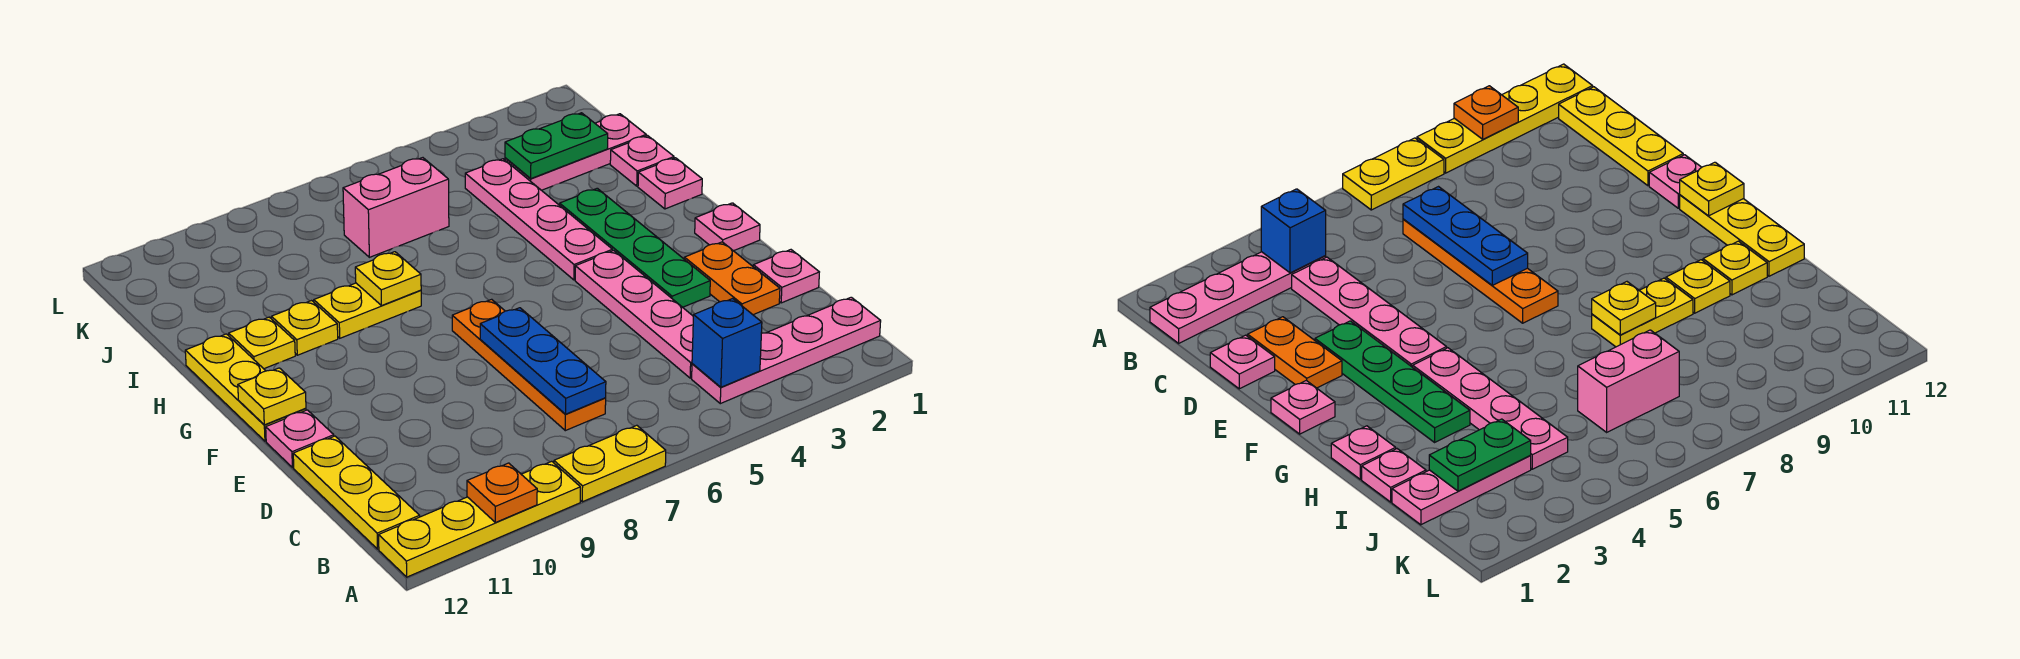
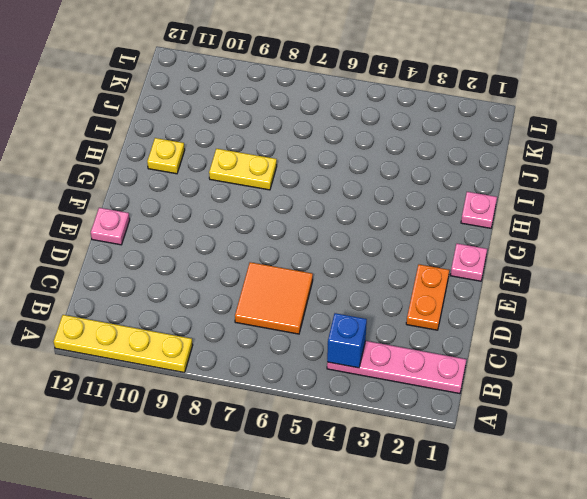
orange 2x2 tile [235,262,313,334] -> orange 1x4 plate [452,299,606,431]
none -> yellow 1x2 plate [554,425,666,502]
none -> yellow 1x3 plate [293,436,420,549]
none -> pink 1x4 plate [575,251,693,378]

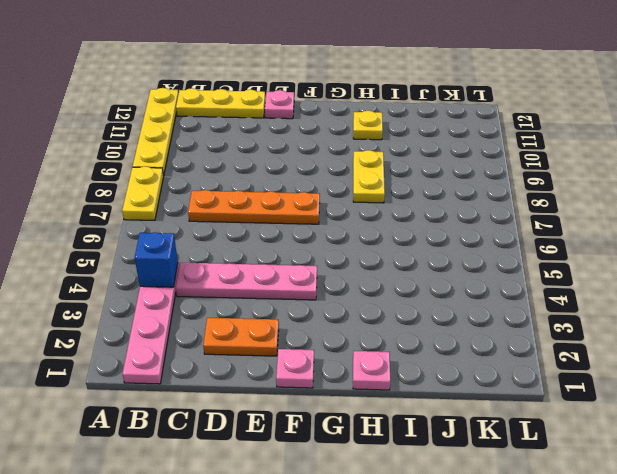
none -> pink 1x1 plate [753,250,819,303]
none -> green 1x4 plate [560,188,710,307]
none -> yellow 1x3 plate [185,334,306,441]

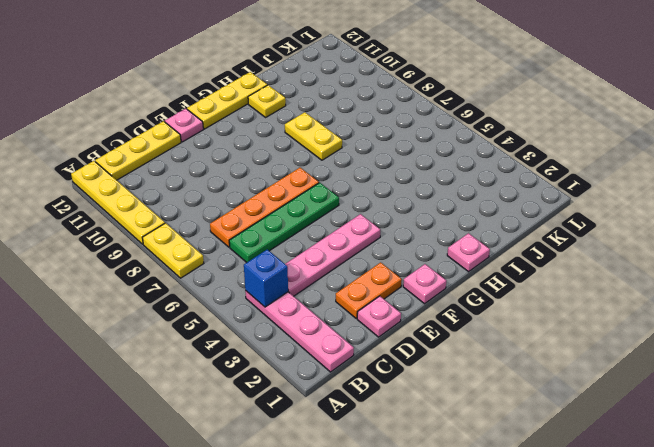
green 1x4 plate [229,183,339,262] -> green 1x4 plate moved to [560,188,710,307]
none -> pink 1x4 plate [465,159,612,280]
none -> yellow 1x1 plate [271,301,338,355]
none -> pink 1x1 plate [610,136,674,186]

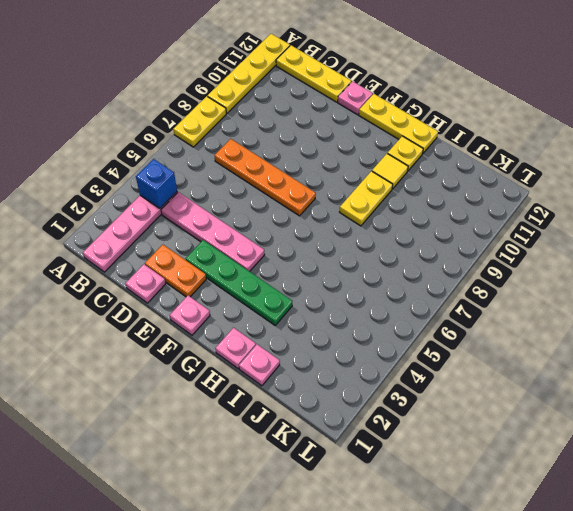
yellow 1x1 tile [372,154,408,189] -> yellow 1x1 plate [271,301,338,355]
none -> pink 1x4 plate [465,159,612,280]
none -> pink 1x3 plate [505,114,646,190]
none -> pink 1x2 brick [343,158,449,257]

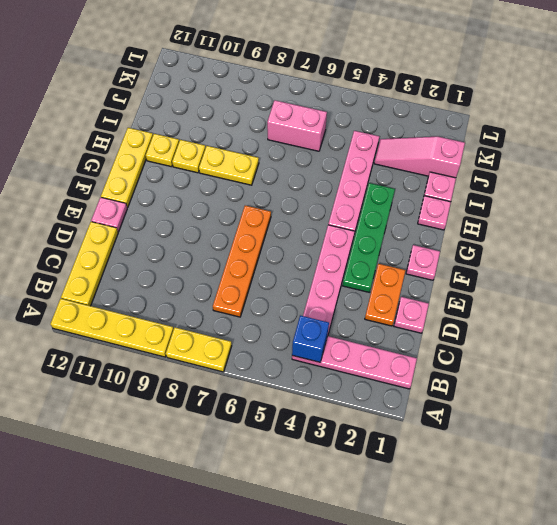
pink 1x3 slope [374,137,465,178] -> pink 1x3 plate [505,114,646,190]
none -> orange 1x1 plate [467,463,537,522]
none -> blue 1x3 plate [480,308,606,414]
none -> yellow 1x1 plate [238,368,306,425]

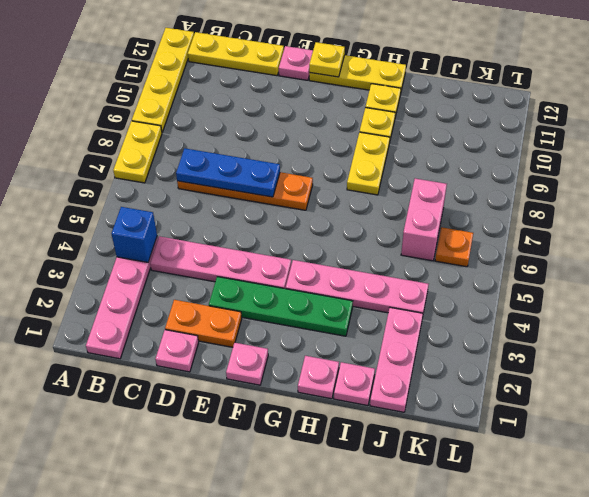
orange 1x1 plate [435,227,473,267] -> orange 1x1 plate moved to [467,463,537,522]
none -> yellow 1x1 plate [355,252,421,306]
none -> green 1x2 plate [505,113,608,179]

